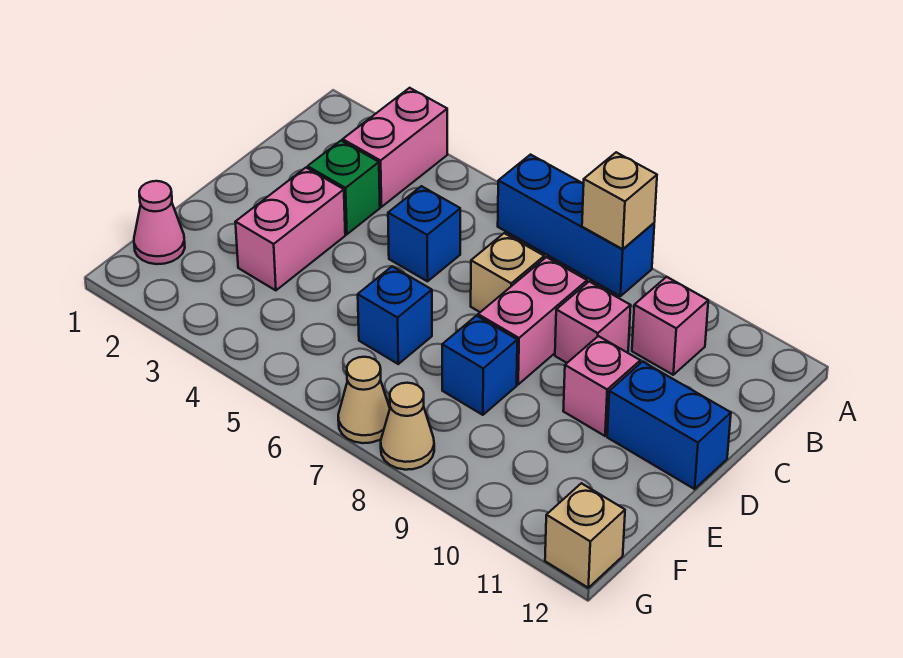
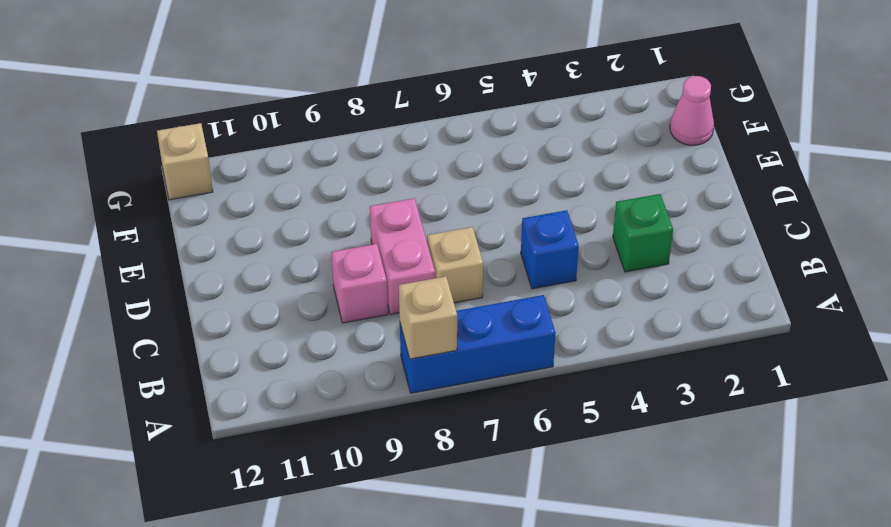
none -> pink 1x2 brick [343,88,447,207]
none -> pink 1x1 brick [632,277,708,375]
none -> pink 1x2 brick [236,168,345,290]

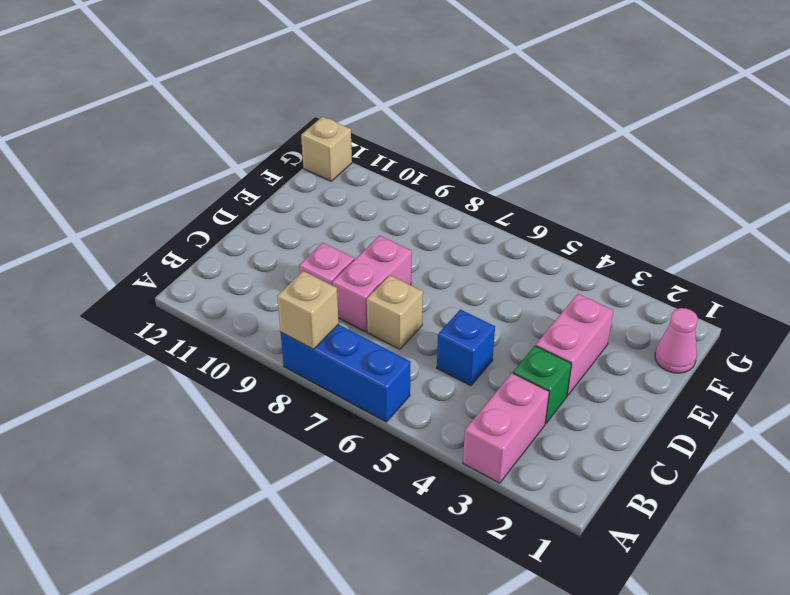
none -> pink 1x1 brick [632,277,708,375]
none -> pink 1x1 brick [563,336,640,436]
none -> blue 1x2 brick [607,362,731,489]

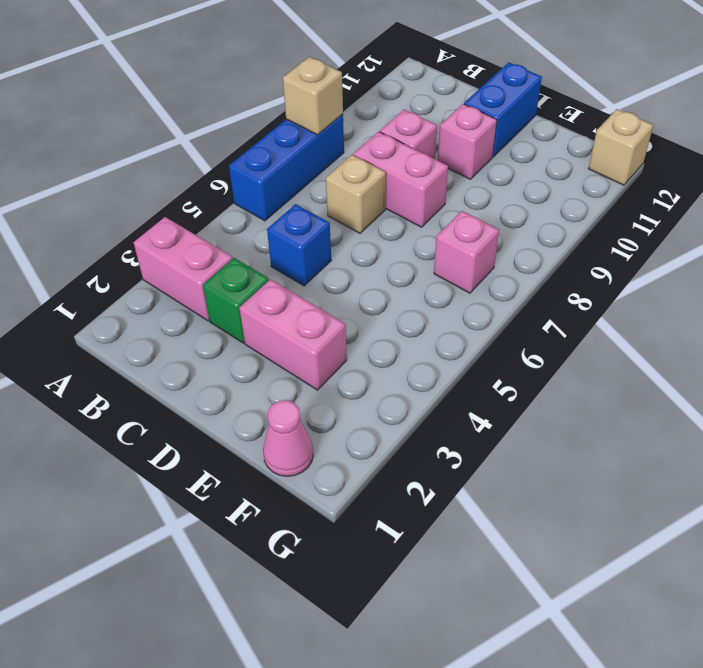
pink 1x1 brick [434,211,499,293] -> pink 1x1 brick moved to [632,277,708,375]
none -> blue 1x1 brick [358,266,432,364]
none -> blue 1x1 brick [442,316,517,415]
none -> tan 1x1 cone [338,357,390,443]

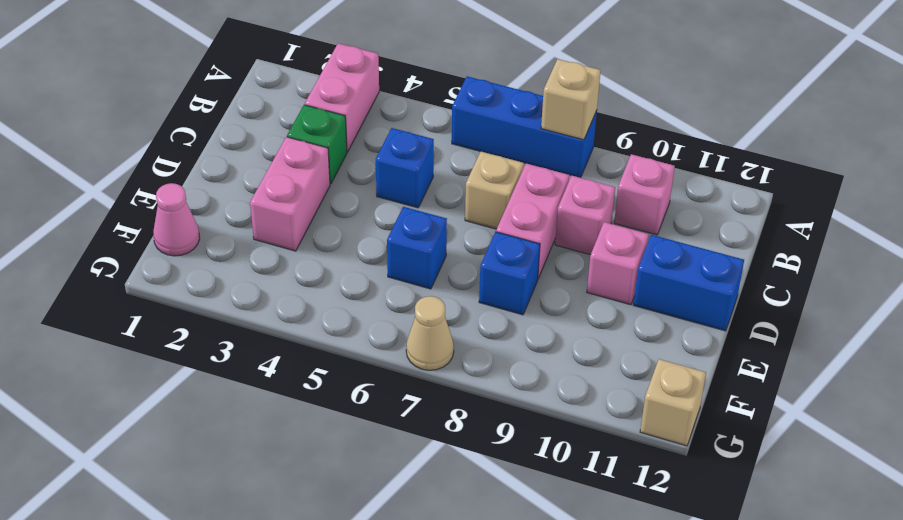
none -> tan 1x1 cone [381,383,434,470]

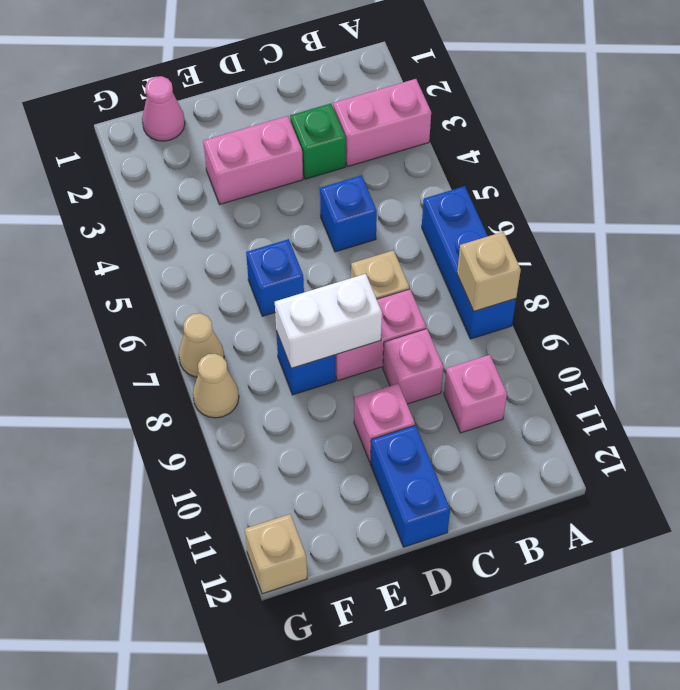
white 1x2 brick [275,274,382,368] -> none

